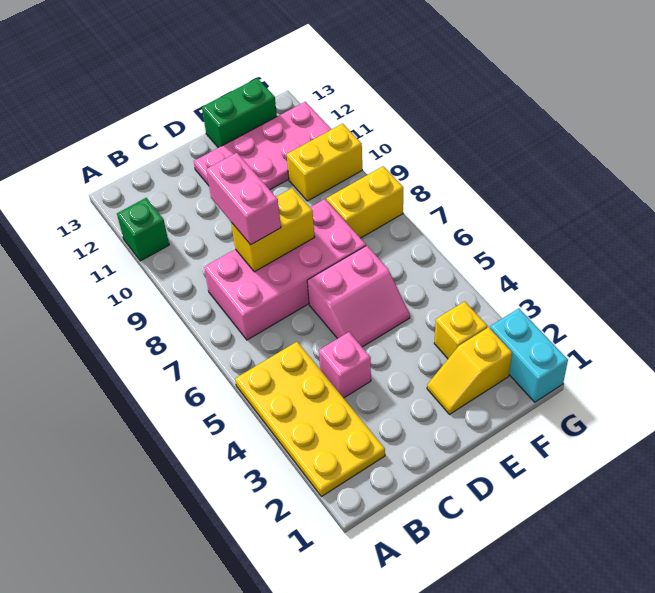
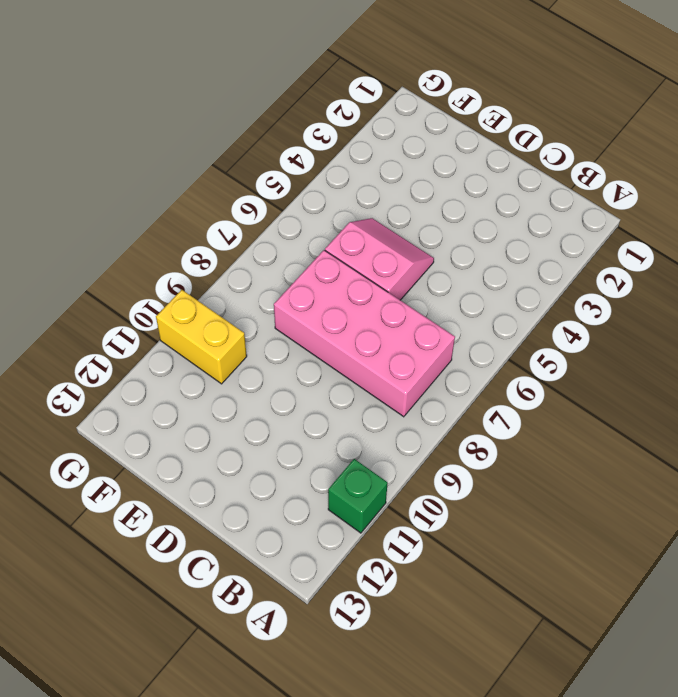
none -> yellow 2x4 plate [235,342,385,497]
none -> pink 1x1 brick [319,332,371,398]
none -> pink 2x4 plate [194,102,331,190]

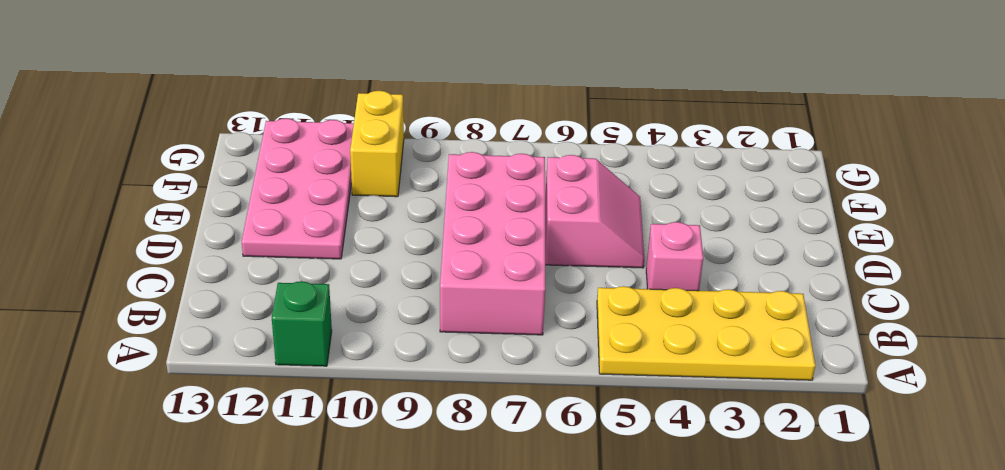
none -> yellow 1x2 slope [427,327,512,414]
none -> green 1x2 brick [202,78,277,148]
none -> yellow 1x1 brick [434,301,487,359]

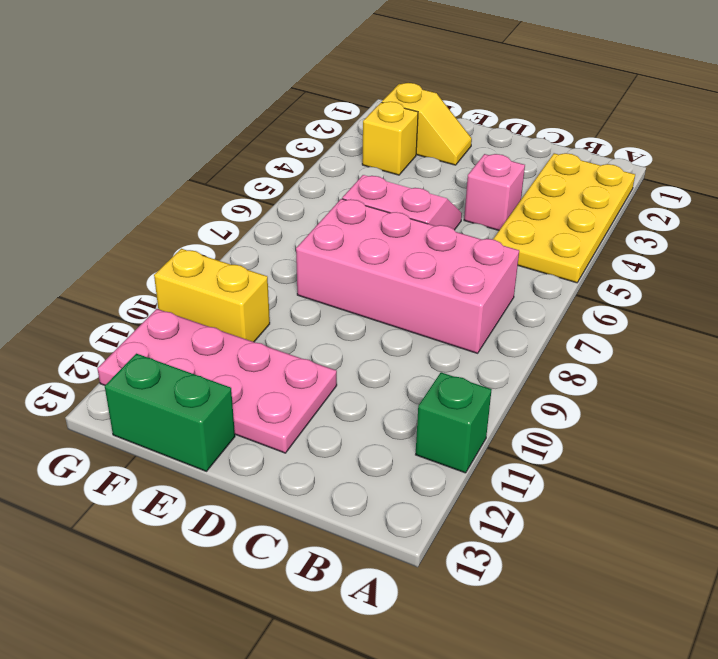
none -> yellow 1x2 brick [326,166,403,238]
none -> cyan 1x2 brick [490,308,568,402]
none -> yellow 1x2 brick [231,188,314,272]

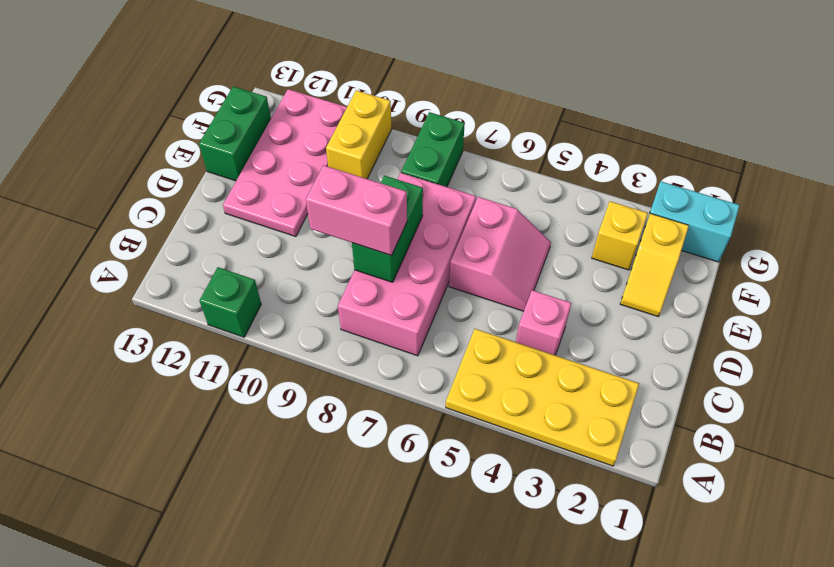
green 1x2 brick [352,176,423,282] -> yellow 1x2 brick [231,188,314,272]
green 1x2 brick [401,112,465,187] -> yellow 1x2 brick [326,166,403,238]

